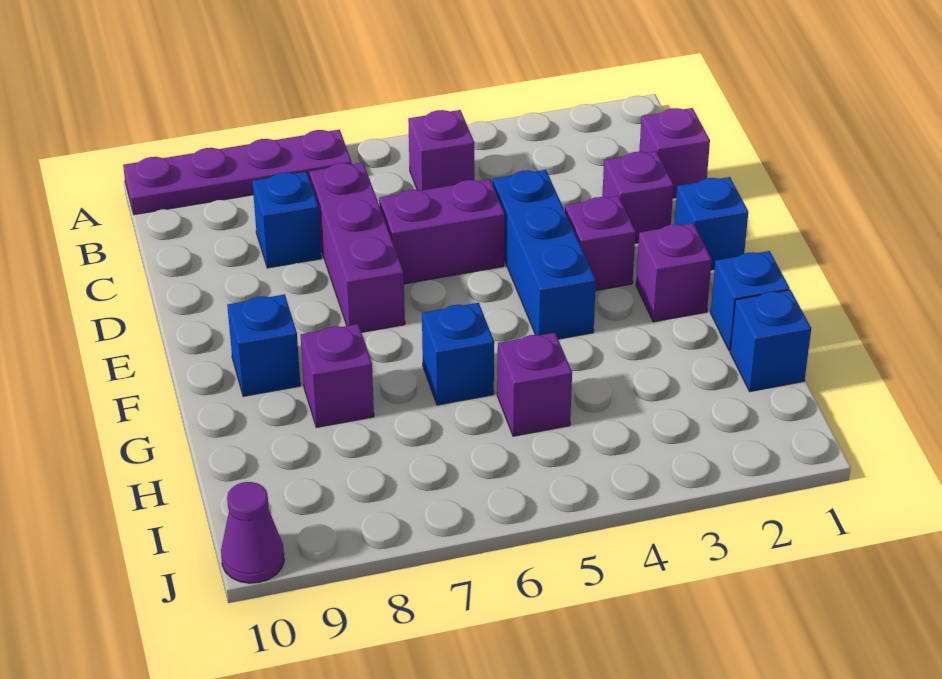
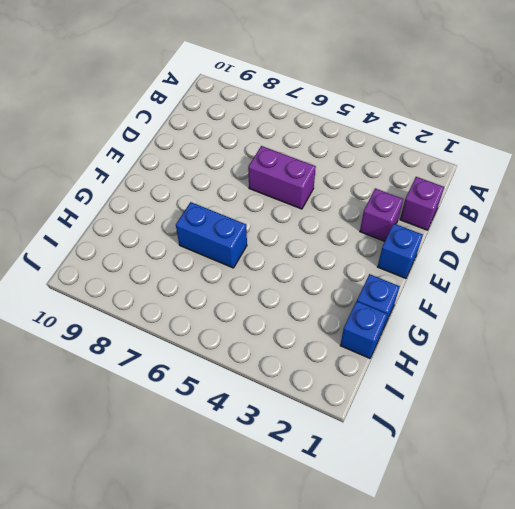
blue 1x2 brick [176,202,247,268] -> blue 1x1 brick [422,303,494,405]
none -> purple 1x4 plate [123,130,352,215]
none -> purple 1x1 brick [408,110,474,191]
none -> purple 1x3 brick [310,162,405,332]

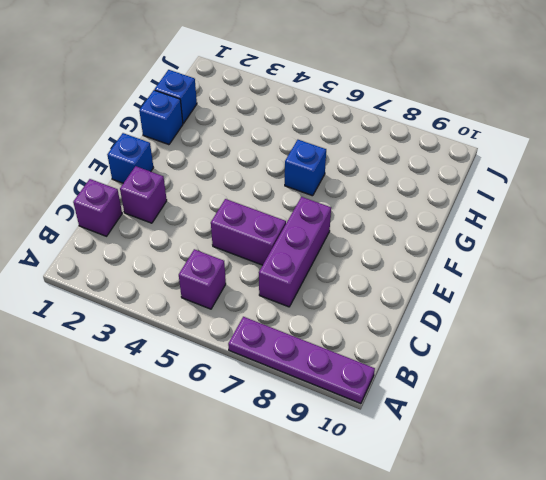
none -> blue 1x1 brick [252,172,321,268]
none -> blue 1x3 brick [493,170,596,339]
none -> purple 1x1 brick [565,196,636,291]

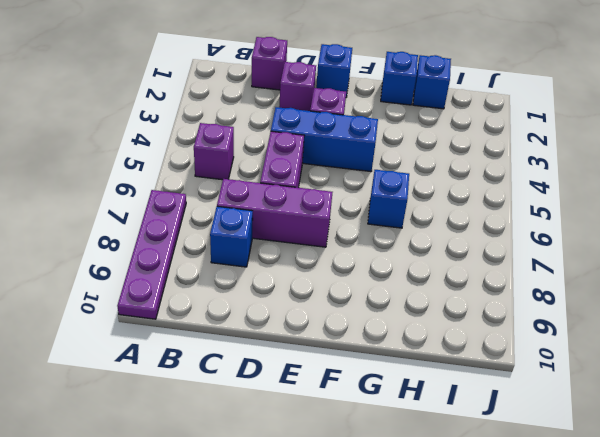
none -> purple 1x1 brick [636,223,712,322]
none -> blue 1x1 brick [227,294,300,396]
none -> purple 1x1 brick [301,324,374,427]

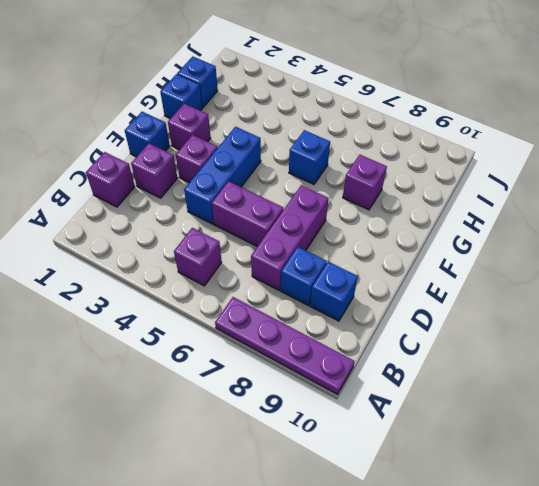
blue 1x1 brick [310,262,358,321] -> blue 1x1 brick moved to [227,294,300,396]
none -> purple 1x1 brick [497,333,572,436]
none -> purple 1x1 cone [221,482,284,583]

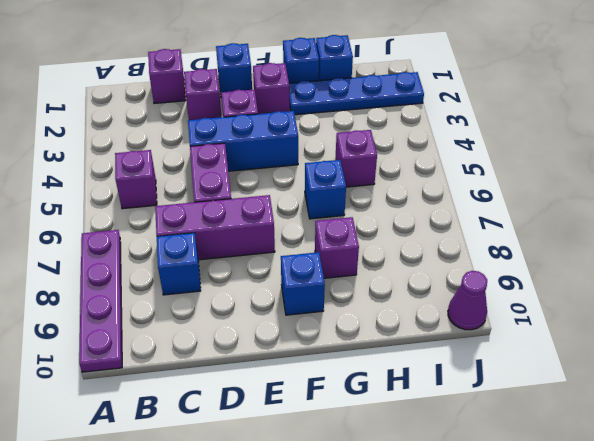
blue 1x4 plate [289,72,424,115] -> none

